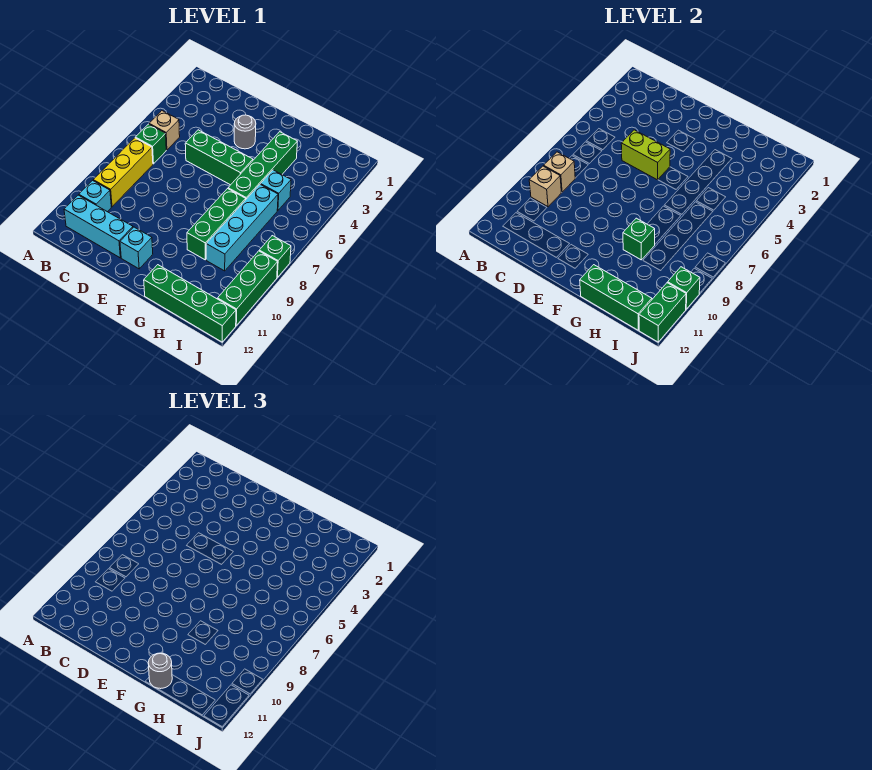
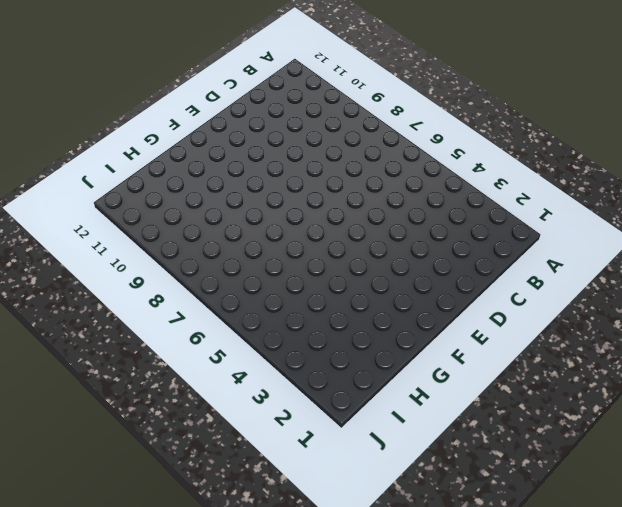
none -> tan 1x1 brick [149,111,180,150]
none -> green 1x1 brick [135,124,166,164]
none -> yellow 1x3 brick [93,138,153,207]

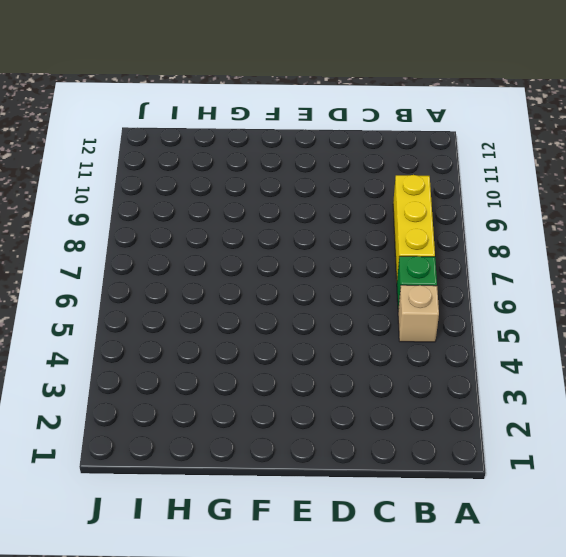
none -> cyan 1x1 brick [79,180,111,212]
none -> cyan 1x3 brick [64,195,133,258]
none -> green 1x3 brick [185,130,253,185]

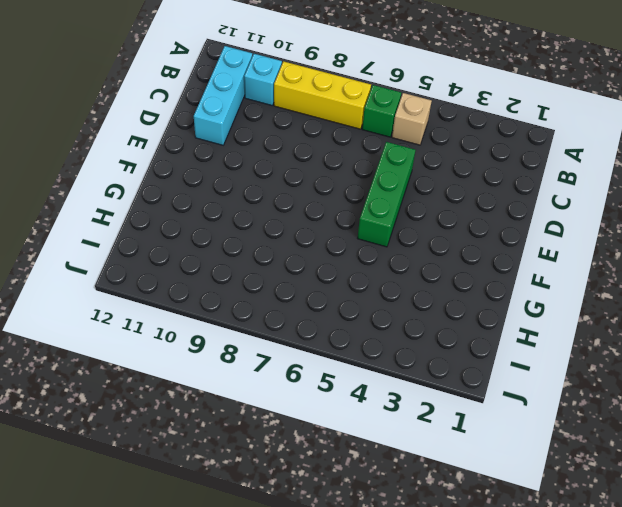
none -> grey 1x1 round brick [234,115,256,149]
none -> cyan 1x1 brick [120,227,153,269]
none -> green 1x4 brick [228,132,298,199]

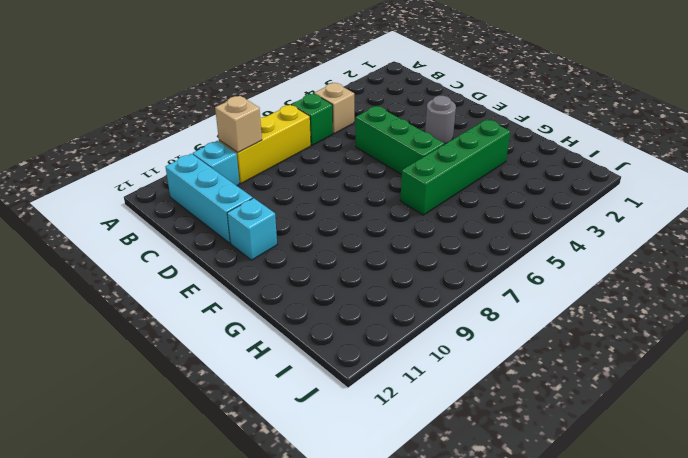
none -> green 1x3 brick [187,189,246,260]
none -> green 1x4 brick [144,265,236,342]
none -> cyan 1x1 brick [260,170,291,211]

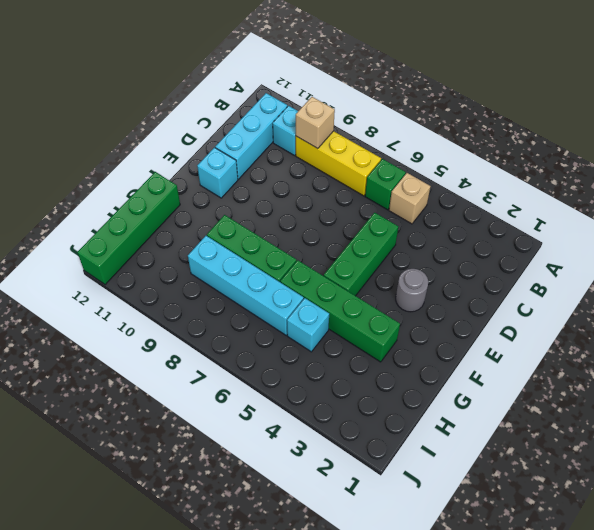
none -> green 1x1 brick [259,236,291,277]
none -> green 1x3 brick [218,251,278,325]
none -> tan 1x1 brick [544,152,575,192]

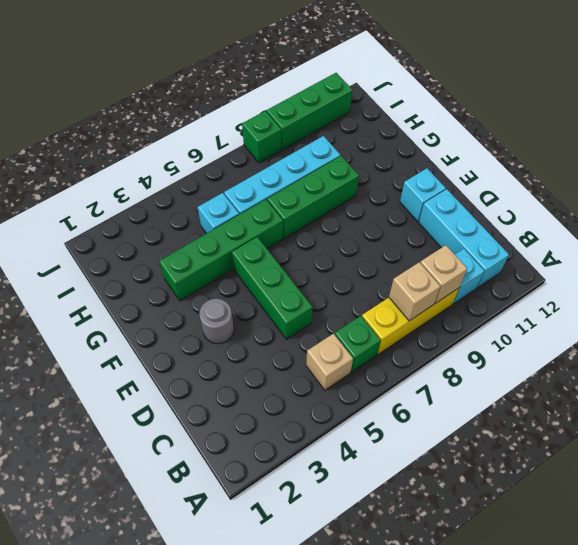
none -> green 1x4 brick [144,265,236,342]
none -> lime 1x2 brick [621,130,670,180]
none -> green 1x1 brick [623,218,655,260]

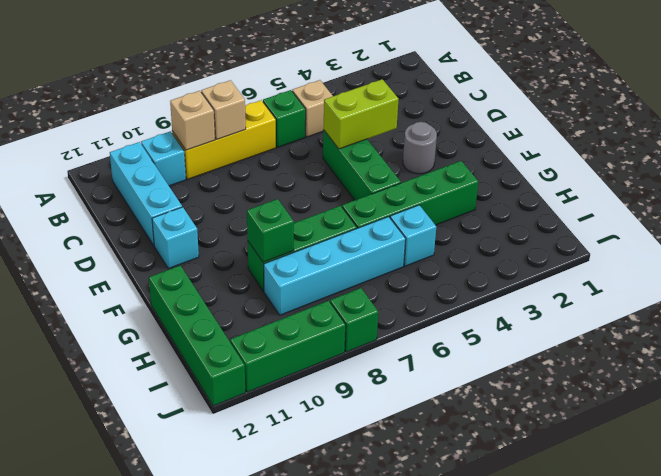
lime 1x2 brick [324,79,398,149] -> lime 1x2 brick turned to [621,130,670,180]
none -> green 1x3 brick [580,265,652,330]
none -> green 1x1 brick [668,267,700,309]
none -> green 1x2 brick [639,283,686,342]

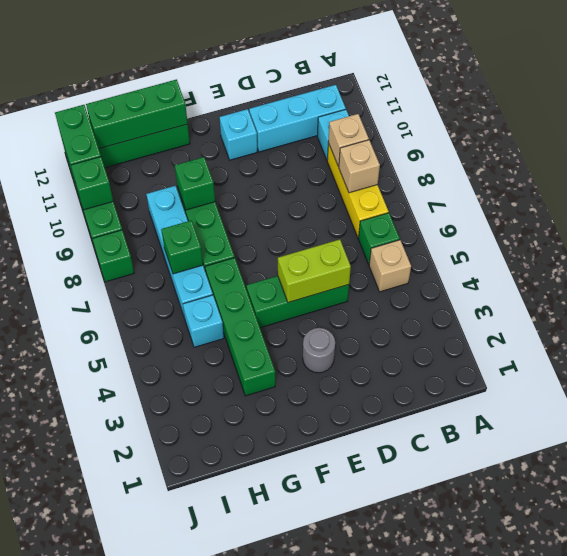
green 1x1 brick [161,220,203,274] -> none
none -> grey 1x1 round brick [148,653,172,689]

